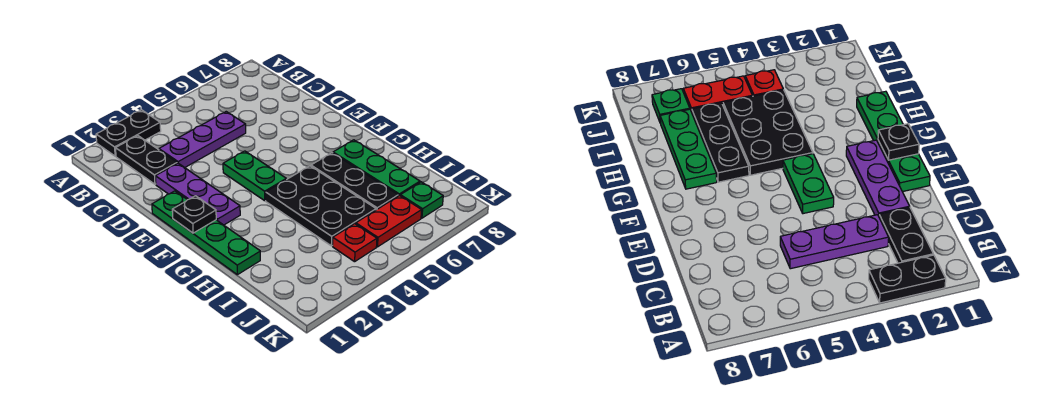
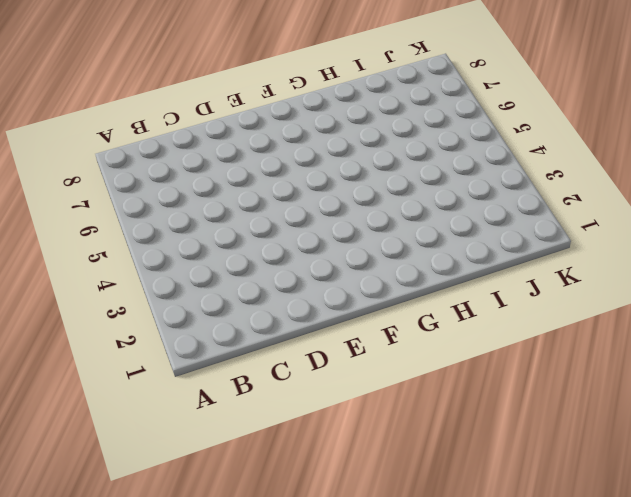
none -> black 1x2 plate [96,110,161,156]
none -> black 1x2 plate [116,136,177,184]
none -> purple 1x3 plate [159,112,246,168]

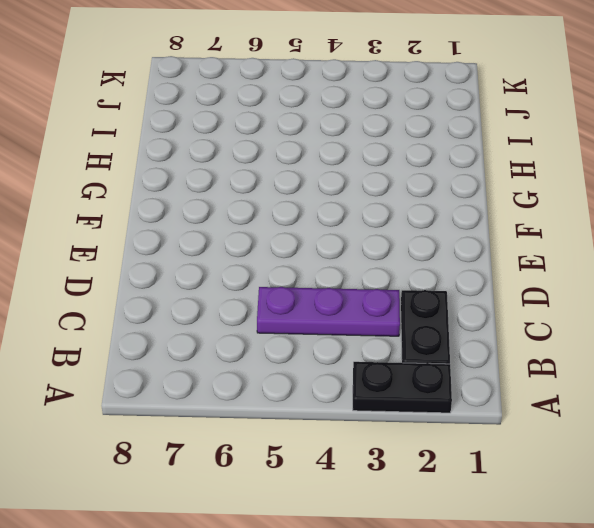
none -> purple 1x3 plate [155,163,240,225]
none -> green 1x4 plate [152,191,260,275]
none -> green 1x2 plate [223,151,286,201]

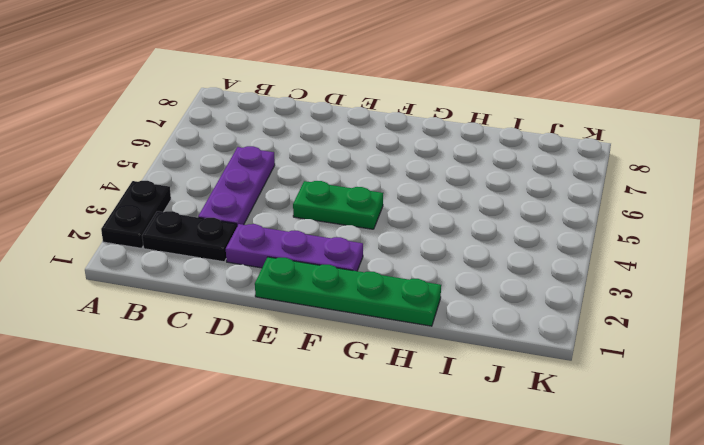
none -> black 2x3 plate [266,166,376,246]
none -> black 1x3 plate [311,153,398,210]
none -> green 1x3 plate [333,140,420,196]

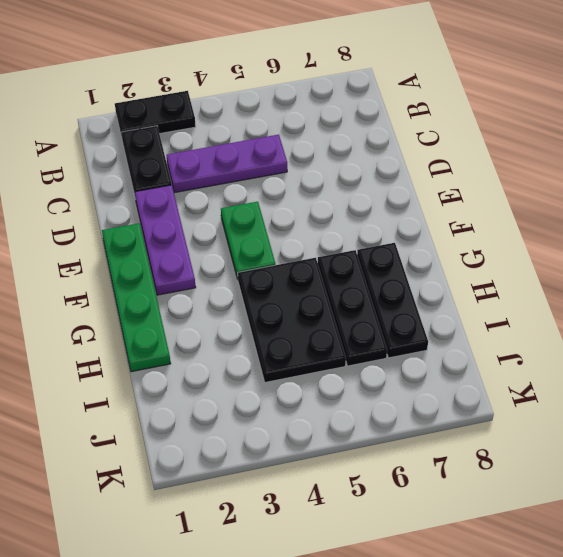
black 1x3 plate [357,243,428,358] -> green 1x3 plate [333,140,420,196]
none -> red 1x1 plate [333,224,377,262]
none -> red 1x2 plate [356,195,422,247]
none -> green 1x1 plate [400,182,443,218]

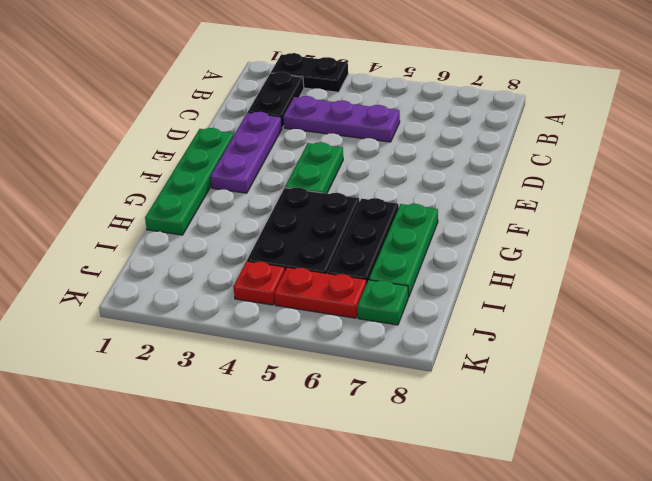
none -> black 1x1 plate [172,196,216,233]

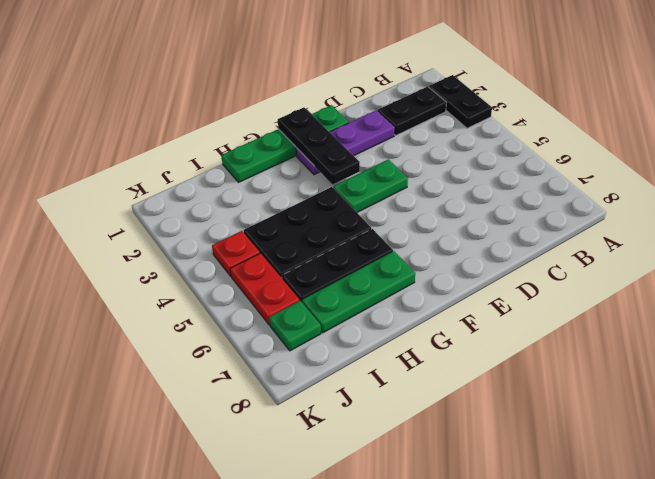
black 1x3 plate [278,108,360,185] -> black 1x1 plate [172,196,216,233]
none -> purple 1x3 plate [159,112,246,168]

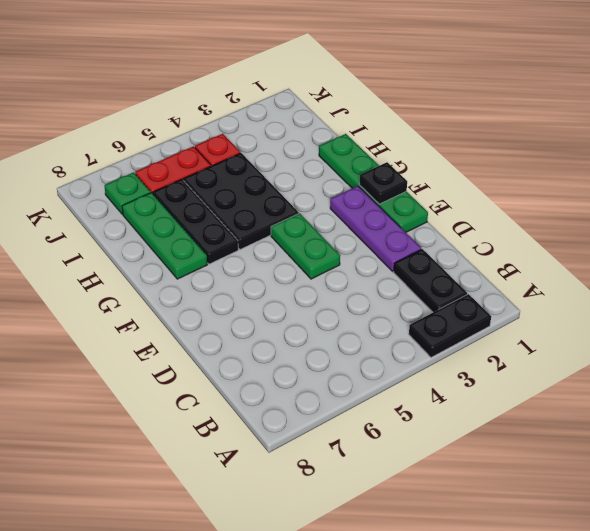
none -> purple 1x3 plate [159,112,246,168]

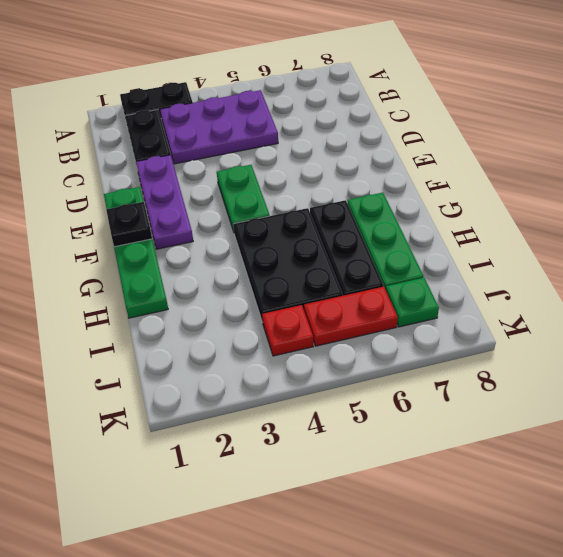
purple 2x3 plate [160,90,278,164] -> purple 1x3 plate [159,112,246,168]

